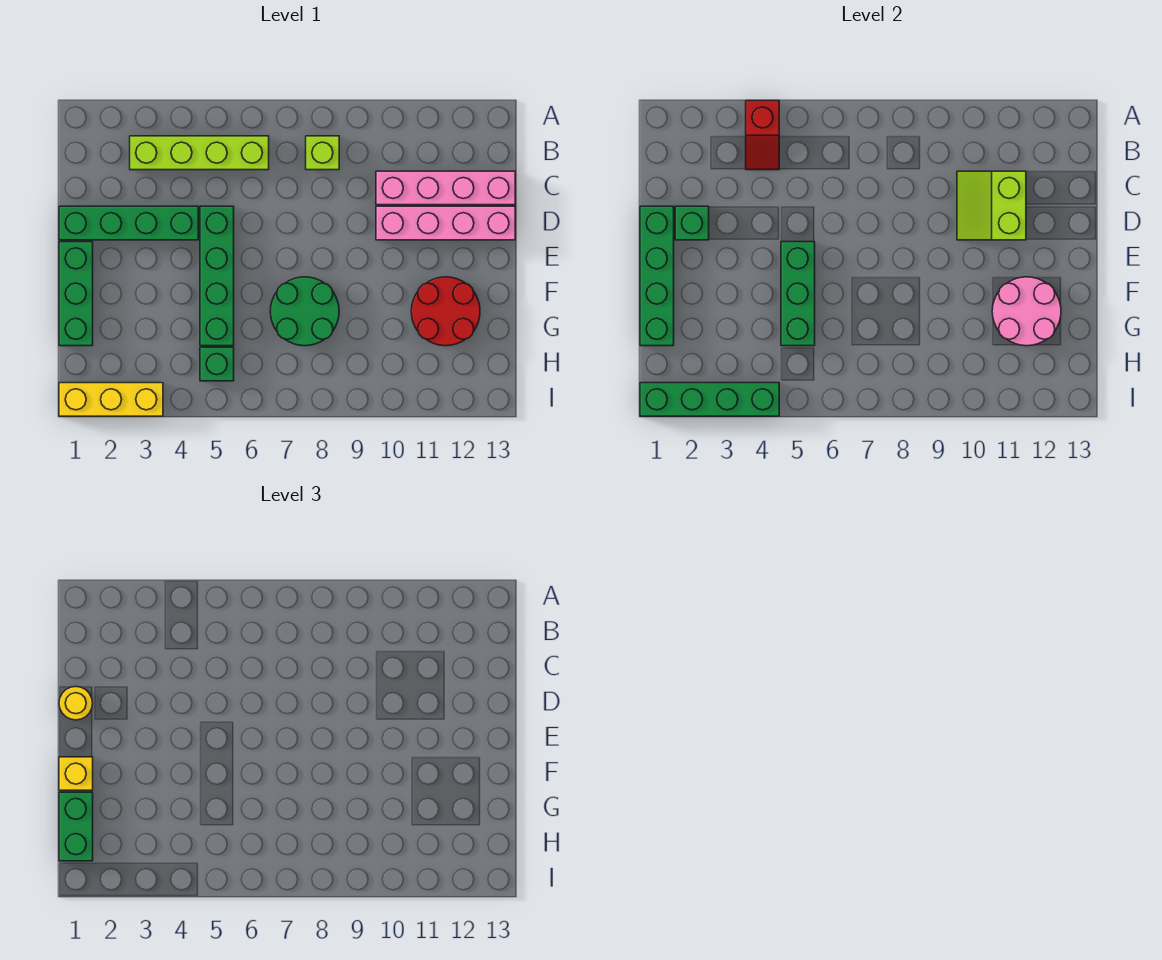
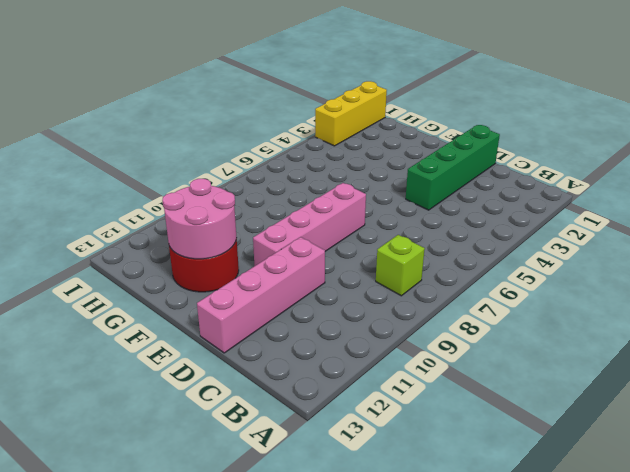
pink 1x4 brick [253,183,366,266] -> pink 1x4 brick moved to [376,171,515,205]
none -> lime 1x4 brick [130,136,269,170]
none -> green 1x4 brick [200,206,234,346]
none -> green 1x3 brick [59,242,93,346]

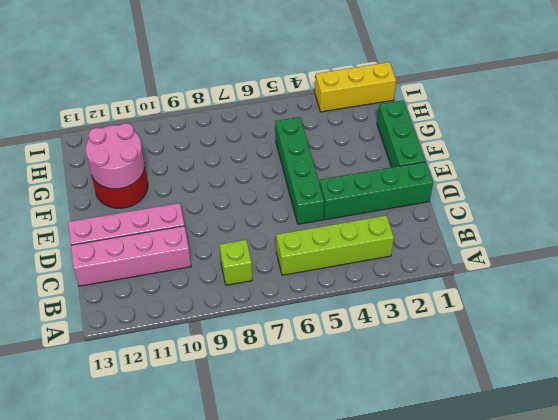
none -> green 2x2 round brick [270,277,339,346]
none -> green 1x1 brick [200,347,234,381]
none -> red 1x2 slope [746,101,779,170]

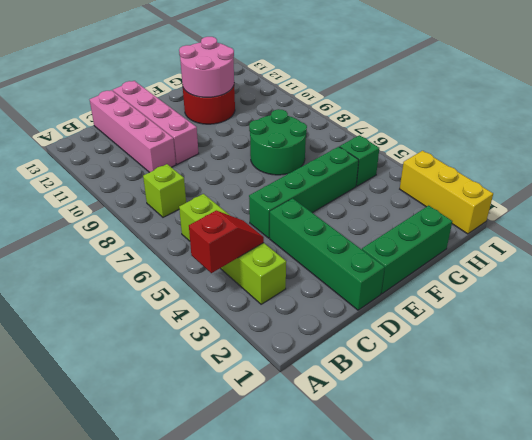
none -> lime 2x2 slope [957,171,1026,240]
none -> green 1x4 brick [640,206,674,346]
none -> green 1x1 brick [675,206,709,240]

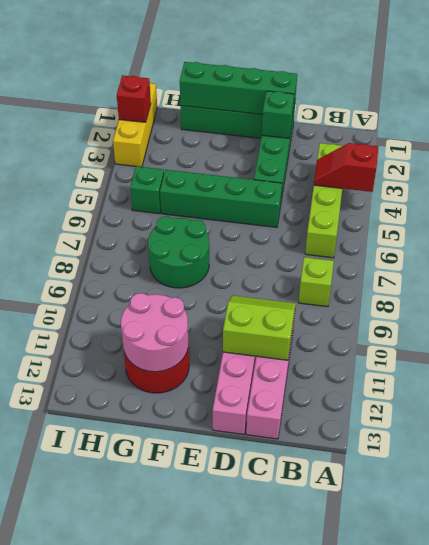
red 1x1 brick [117,75,151,122] -> green 1x4 brick [640,383,779,416]
none -> green 1x3 brick [781,242,815,346]
none -> yellow 1x1 round brick [59,687,93,720]
none -> yellow 1x1 brick [59,757,93,790]

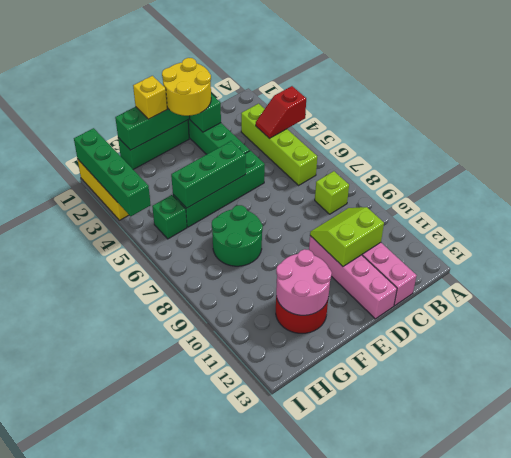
yellow 2x2 round brick [162,58,211,116] -> yellow 1x1 round brick [59,687,93,720]
none -> green 1x2 brick [59,792,93,861]

